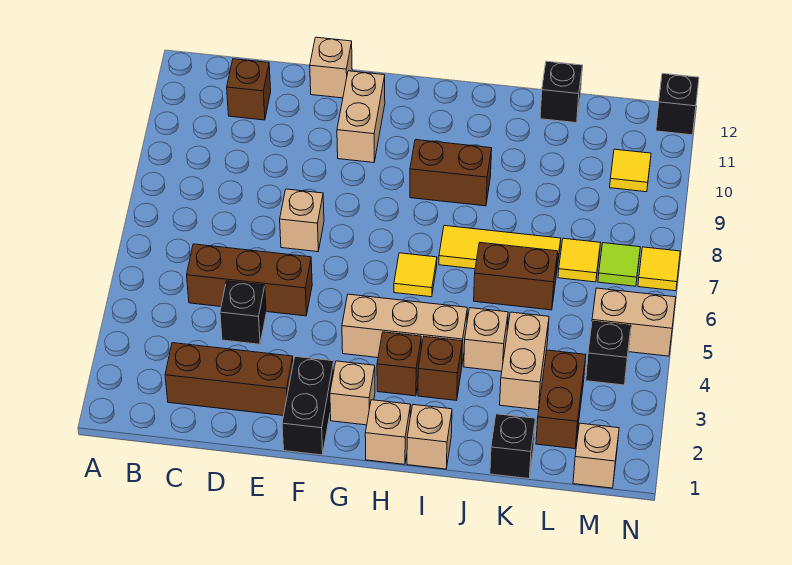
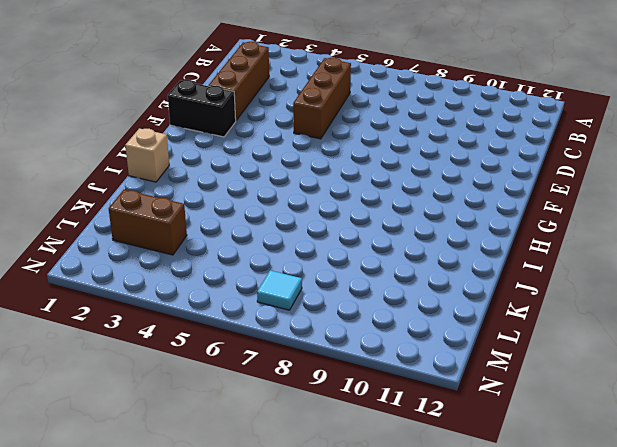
cyan 1x1 tile [257,270,302,310] -> lime 1x1 tile [598,243,640,286]
none -> brown 1x1 brick [227,59,271,120]
none -> black 1x1 brick [220,281,266,344]
none -> tan 1x1 brick [280,189,324,252]
none -> tan 1x1 brick [310,37,352,98]

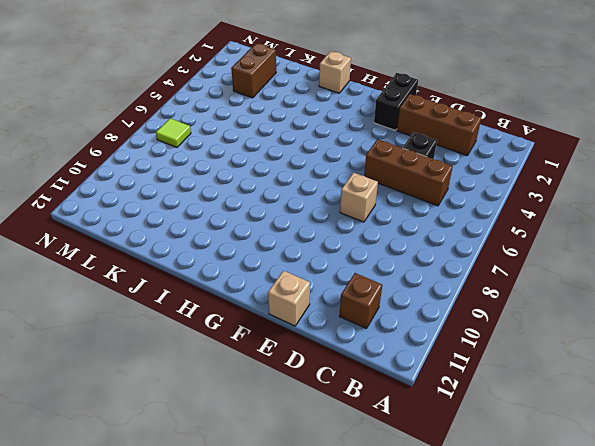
none -> tan 1x2 brick [337,71,385,163]
none -> tan 1x1 brick [330,361,375,425]
none -> tan 1x3 brick [342,294,467,363]
none -> tan 1x1 brick [365,400,411,464]

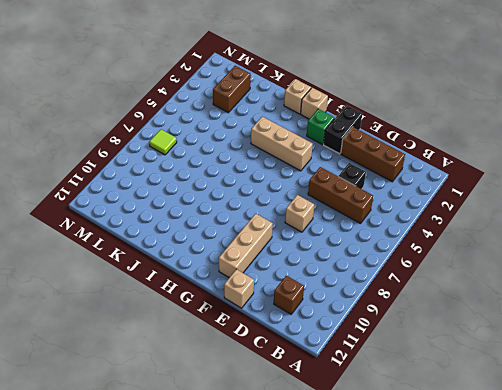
tan 1x3 brick [219,214,273,278] -> tan 1x2 brick [337,71,385,163]
green 1x1 brick [307,109,335,144] -> tan 1x1 brick [330,361,375,425]
none -> brown 1x1 brick [377,332,421,396]
none -> yellow 1x1 tile [394,253,437,297]
none -> brown 1x2 brick [410,140,492,206]
none -> brown 1x1 brick [418,337,462,400]

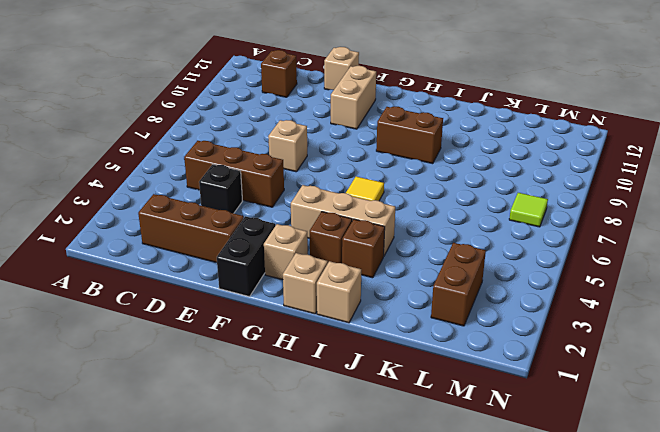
none -> yellow 1x3 tile [439,226,561,275]
none -> tan 1x1 brick [464,308,508,371]
none -> brown 1x2 brick [474,243,558,310]
none -> black 1x1 brick [490,414,535,479]

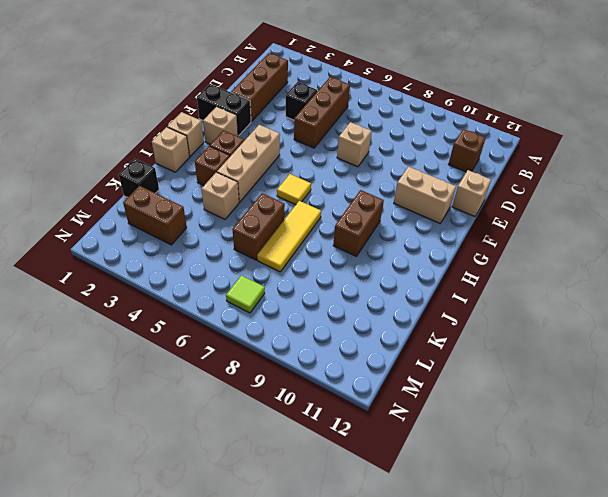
none -> tan 1x2 brick [500,312,549,410]
none -> black 1x1 brick [540,61,583,123]
none -> yellow 1x1 tile [558,238,600,282]
none -> tan 1x1 brick [573,423,619,488]

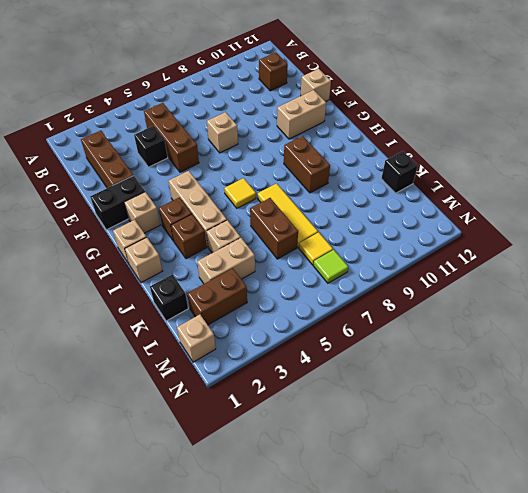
none -> black 1x1 brick [586,321,631,385]
none -> tan 1x2 brick [592,288,676,356]
none -> yellow 1x1 tile [610,149,651,192]
none -> yellow 1x1 tile [638,247,680,291]

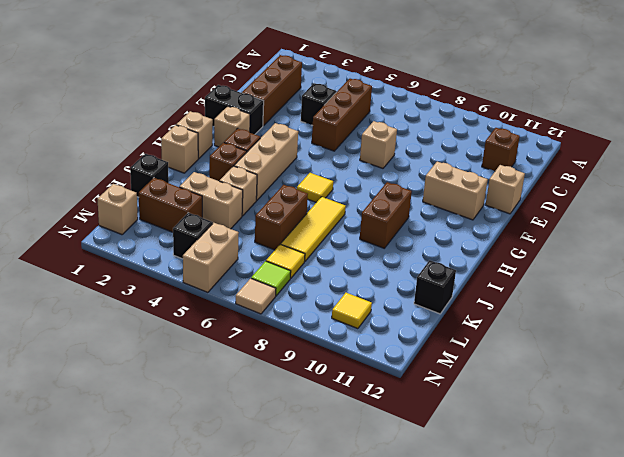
tan 1x1 tile [236,278,276,314] -> yellow 1x1 tile [638,247,680,291]
none -> black 1x1 brick [656,73,699,135]

